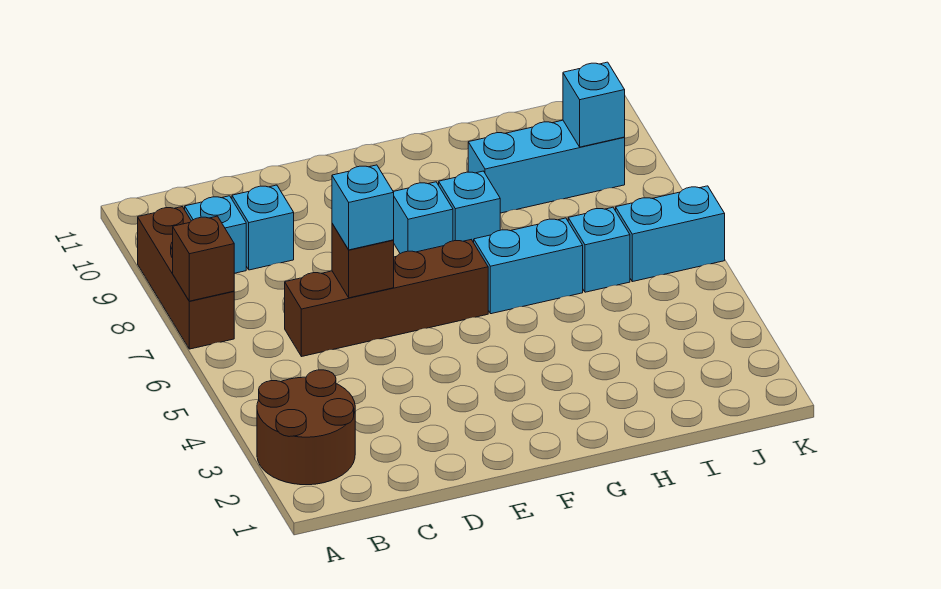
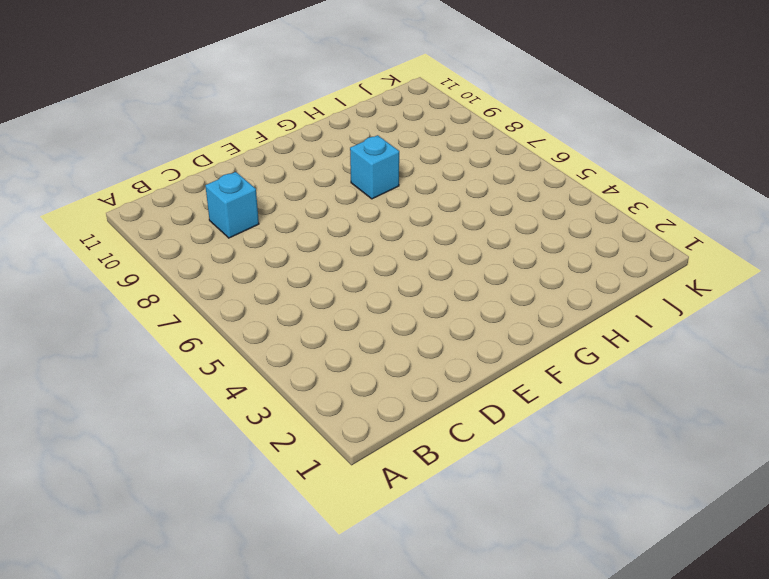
none -> brown 2x2 round brick [257,370,355,485]
none -> brown 1x3 brick [138,207,234,349]
none -> cyan 1x1 brick [185,196,246,273]

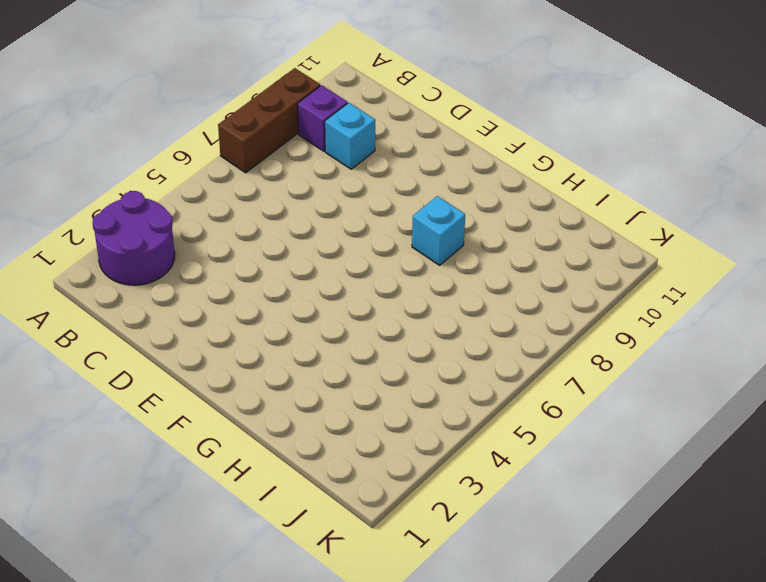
purple 2x2 round brick [92,191,175,285] -> brown 2x2 round brick [257,370,355,485]
purple 1x1 brick [297,85,348,151] -> cyan 1x1 brick [185,196,246,273]
none -> brown 1x4 brick [285,240,488,357]
none -> cyan 1x1 brick [393,182,453,254]
none -> cyan 1x2 brick [474,218,583,314]

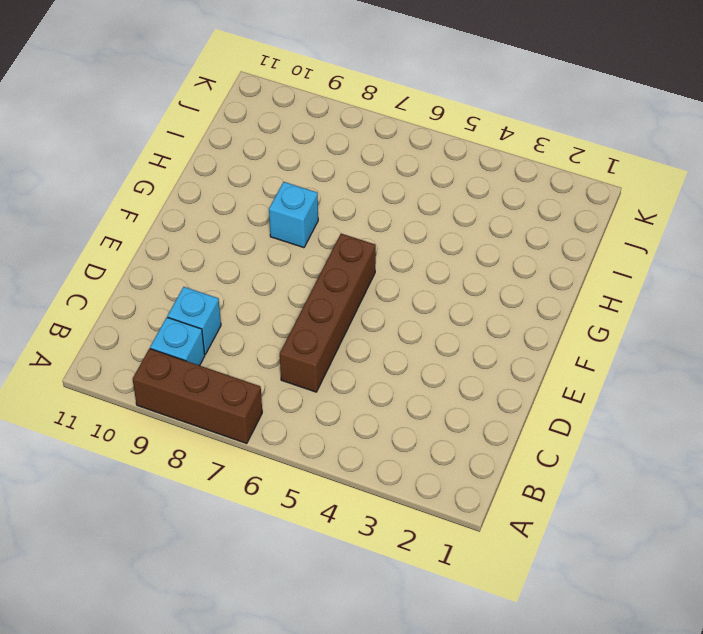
none -> brown 2x2 round brick [257,370,355,485]
none -> cyan 1x1 brick [393,182,453,254]
none -> cyan 1x2 brick [474,218,583,314]

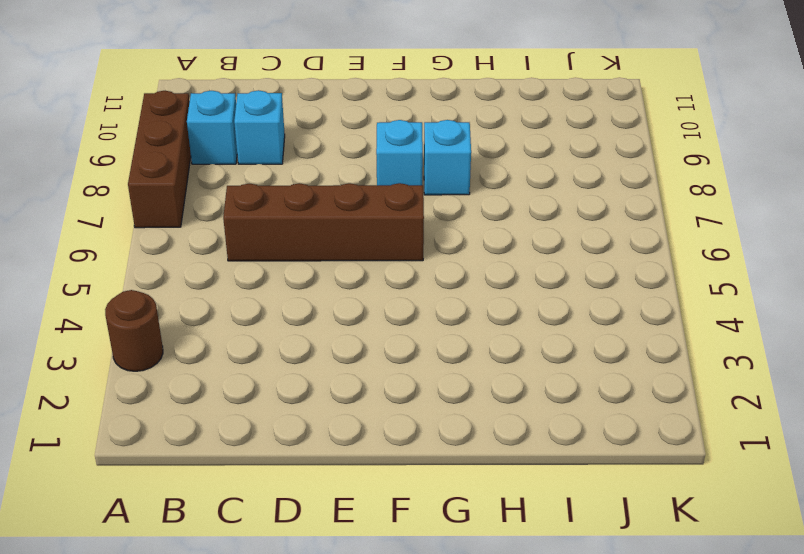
brown 1x1 round brick [105,290,163,371] -> brown 2x2 round brick [257,370,355,485]
none -> cyan 1x2 brick [474,218,583,314]
none -> cyan 1x3 brick [468,120,625,213]
none -> cyan 1x1 brick [568,207,630,292]

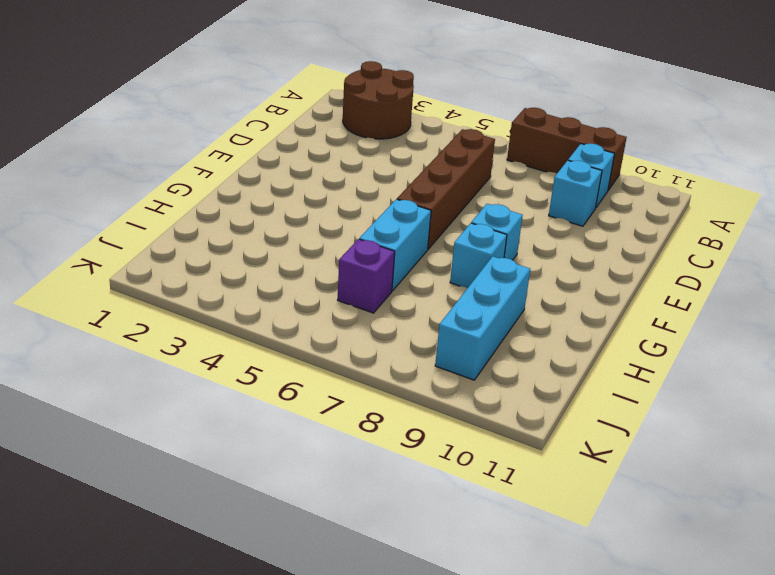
purple 1x1 brick [338,239,395,313] -> cyan 1x1 brick [568,207,630,292]
none -> cyan 1x2 brick [616,186,725,282]
none -> brown 1x1 brick [173,216,235,301]
none -> brown 1x1 brick [332,224,394,298]

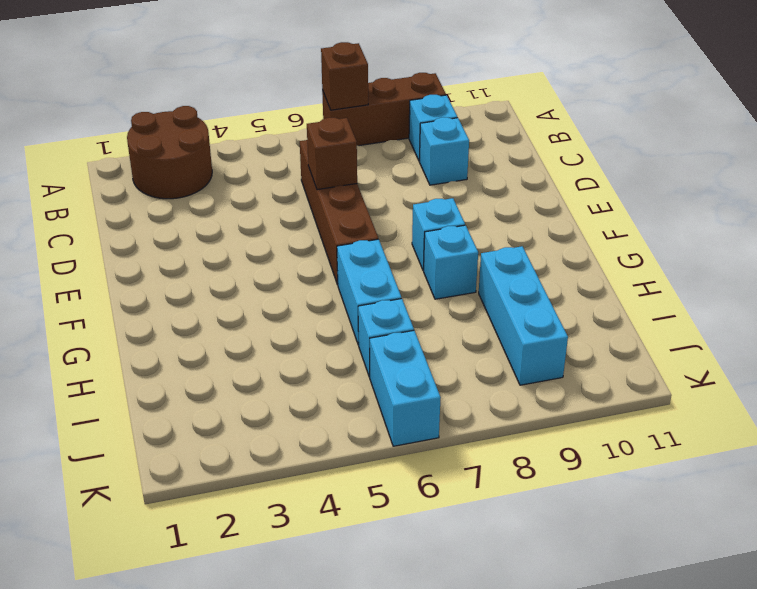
none -> cyan 1x1 brick [563,62,625,147]
none -> cyan 1x1 brick [332,165,394,250]

